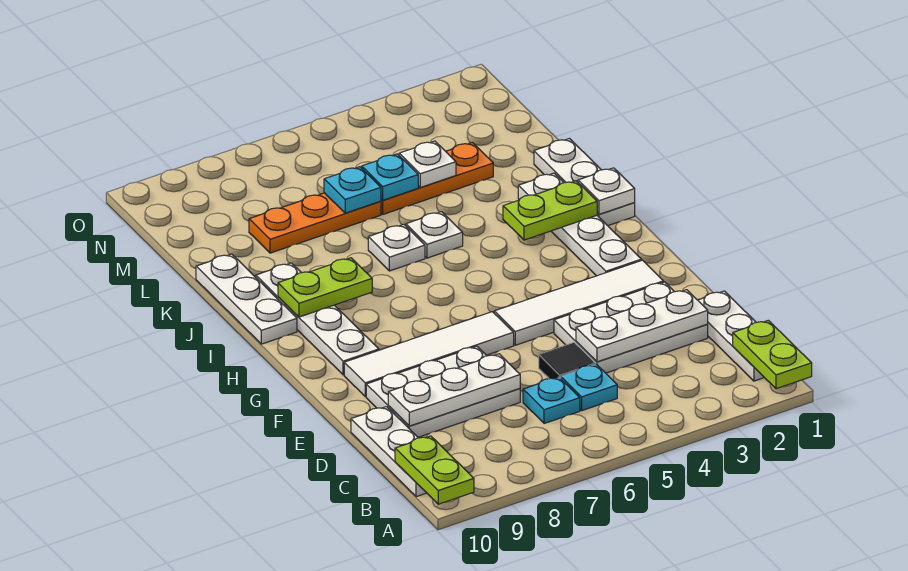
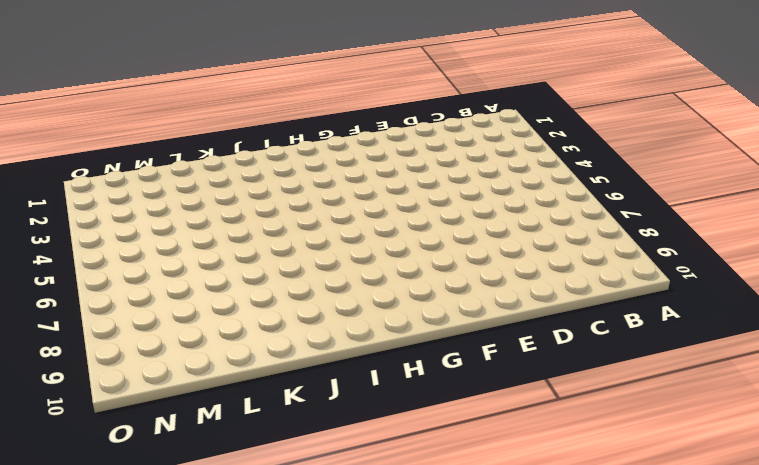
none -> white 1x3 plate [698,291,764,381]
none -> white 1x3 plate [351,407,426,497]
none -> cyan 1x1 plate [561,364,617,411]

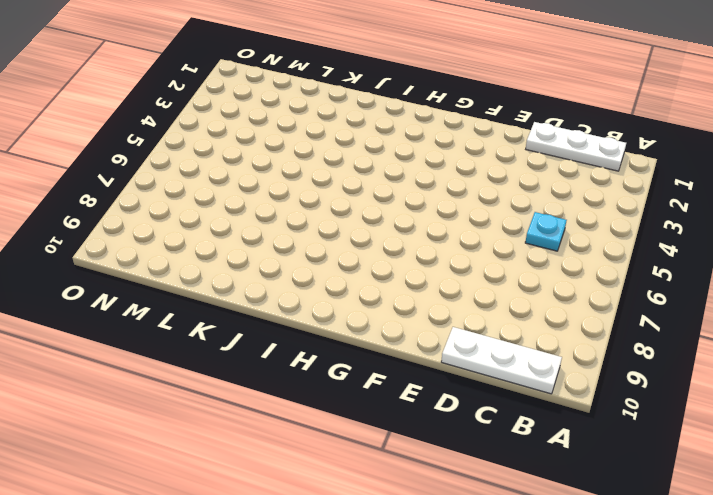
none -> cyan 1x1 plate [523,377,580,424]
none -> white 2x3 plate [554,282,708,373]
none -> black 1x1 tile [539,343,595,379]

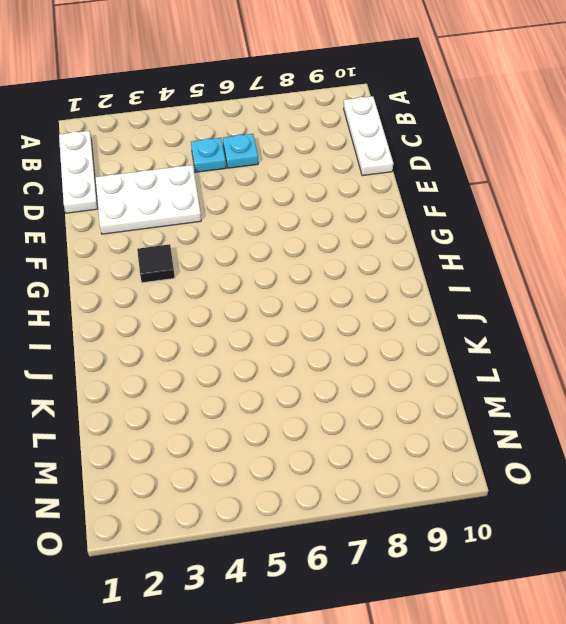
black 1x1 tile [137,244,175,283] -> black 1x1 tile moved to [539,343,595,379]
none -> white 2x3 plate [366,346,520,437]
none -> white 1x4 tile [494,260,664,345]
none -> white 1x4 tile [344,312,514,397]

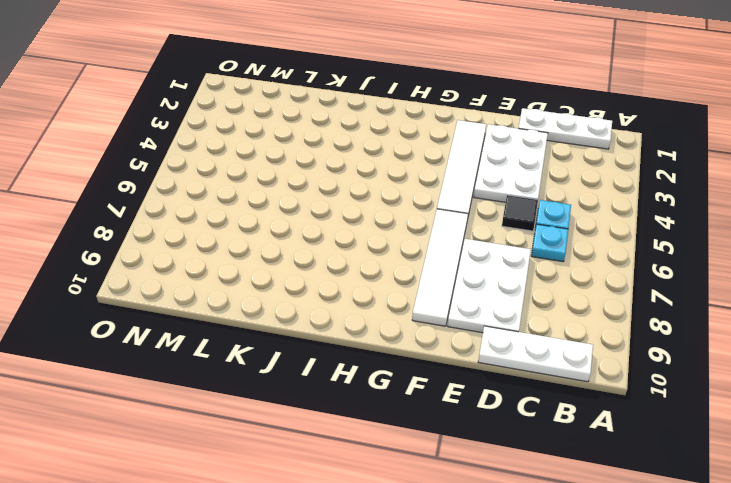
none -> white 1x4 plate [518,173,642,276]
none -> white 1x4 plate [256,263,379,375]
none -> white 1x3 plate [534,139,635,226]

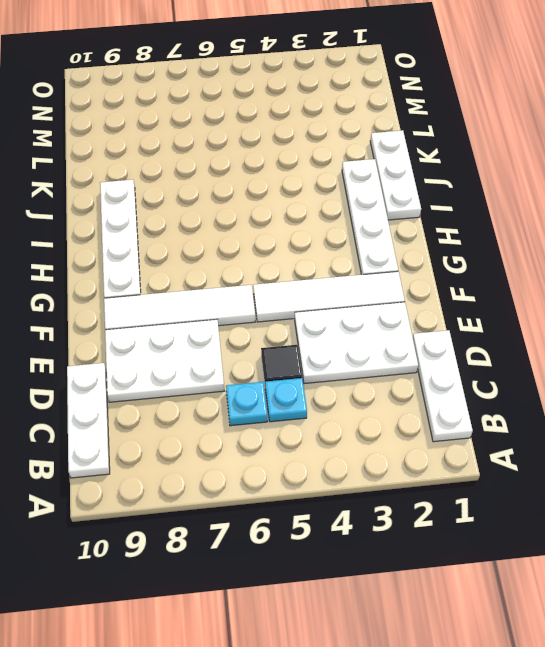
none -> white 1x3 plate [196,254,297,344]
none -> white 1x1 plate [406,212,463,258]
none -> white 1x1 plate [368,225,425,271]

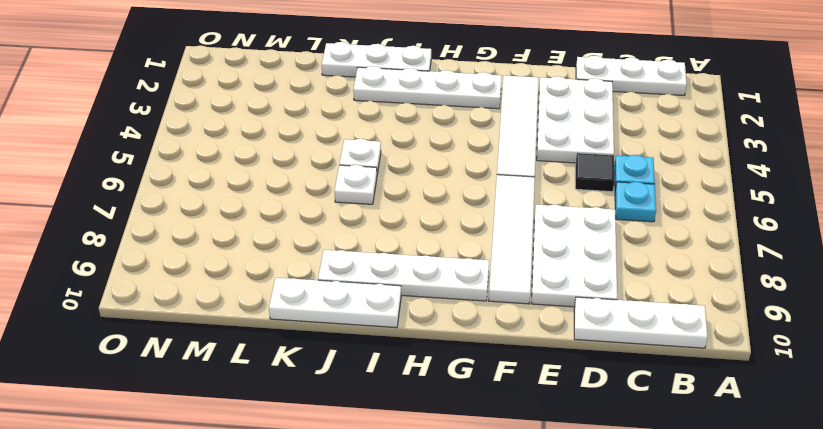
none -> orange 1x3 plate [381,142,493,214]
none -> orange 1x3 plate [249,193,381,253]
none -> lime 1x2 plate [733,320,812,389]

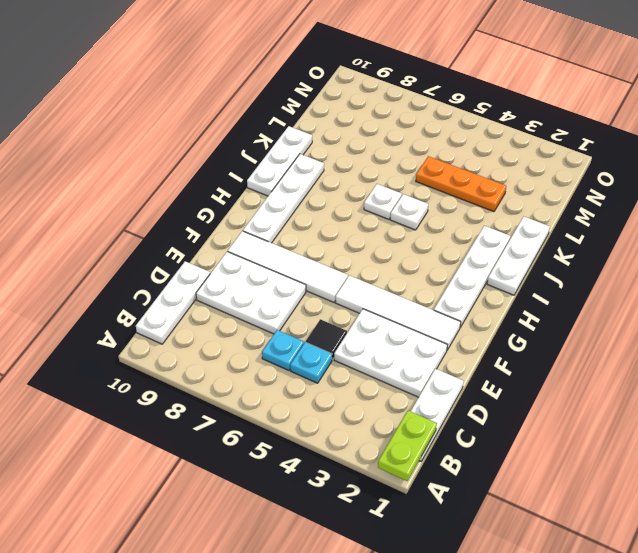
none -> orange 1x3 plate [249,193,381,253]
none -> lime 1x2 plate [395,436,474,504]
none -> white 1x3 plate [576,290,708,362]

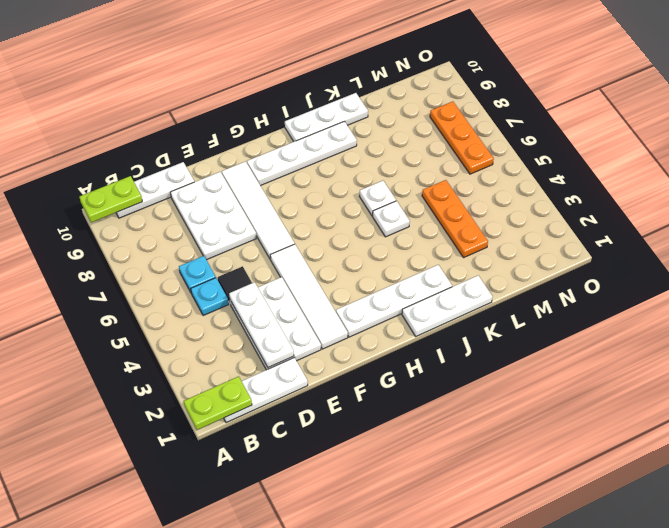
orange 1x3 plate [430,101,494,174] -> orange 1x3 plate moved to [249,193,381,253]
none -> white 1x3 plate [388,354,520,426]
none -> white 1x1 plate [578,168,635,215]
none -> lime 1x2 plate [503,181,597,240]

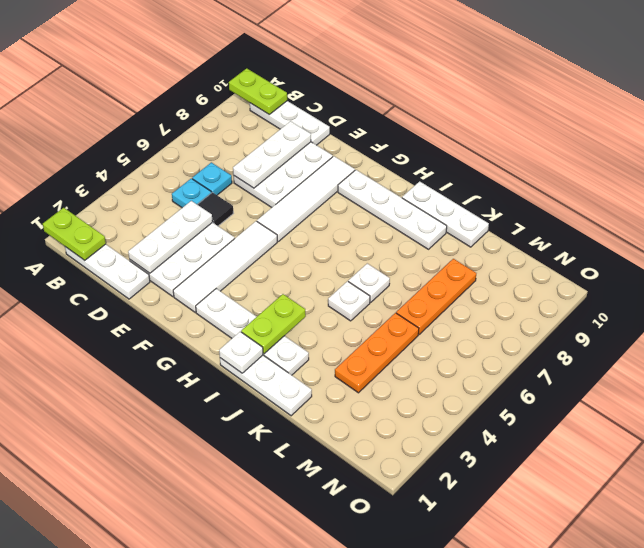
none -> lime 1x2 plate [278,258,372,317]
none -> white 1x1 plate [399,141,456,187]
none -> cyan 1x1 plate [362,154,418,200]

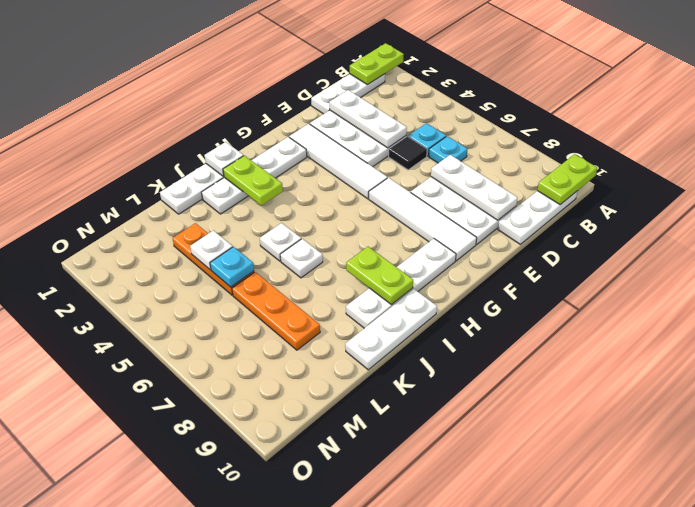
none -> cyan 1x1 plate [324,167,381,213]

